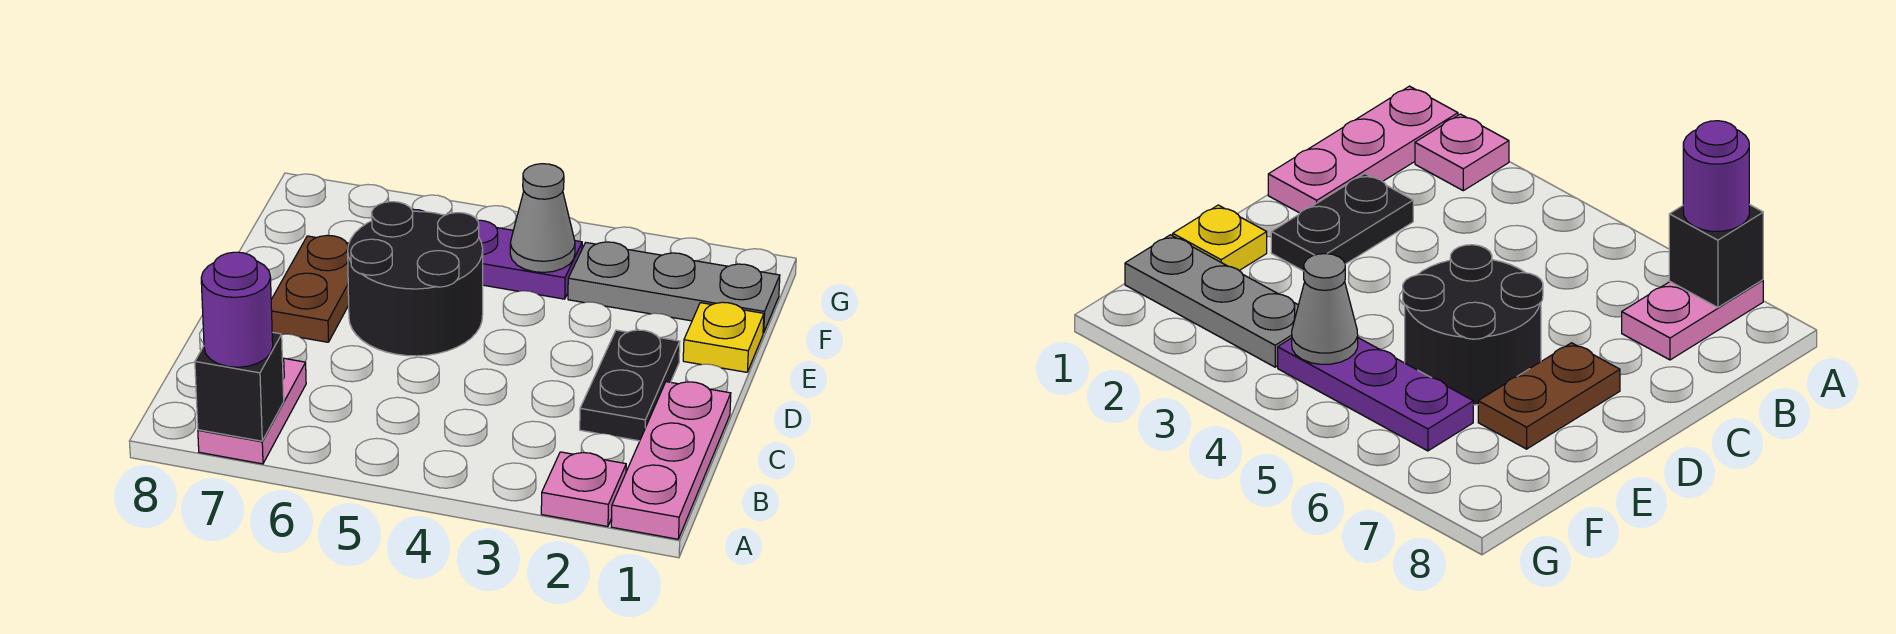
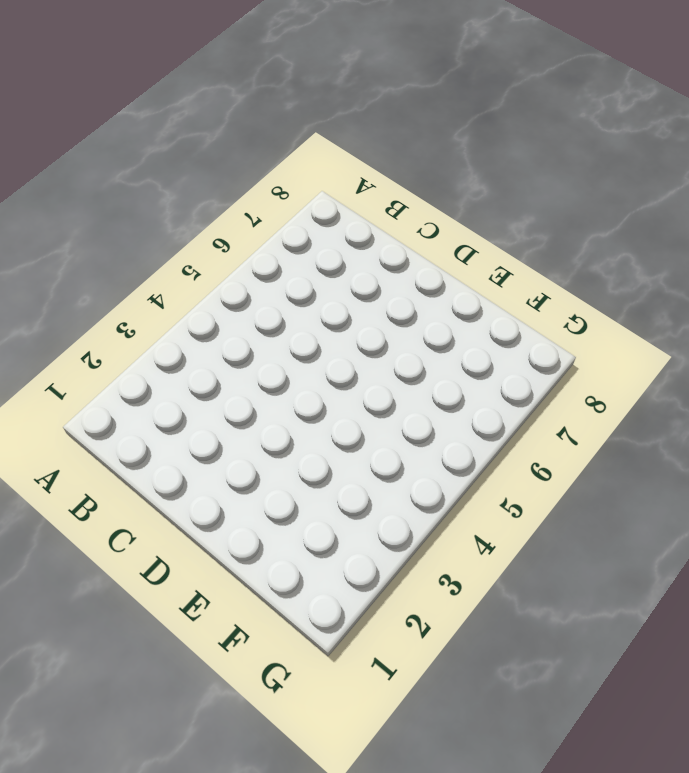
none -> pink 1x3 plate [611,382,731,539]
none -> pink 1x1 plate [541,452,626,527]
none -> pink 1x2 plate [198,358,306,464]

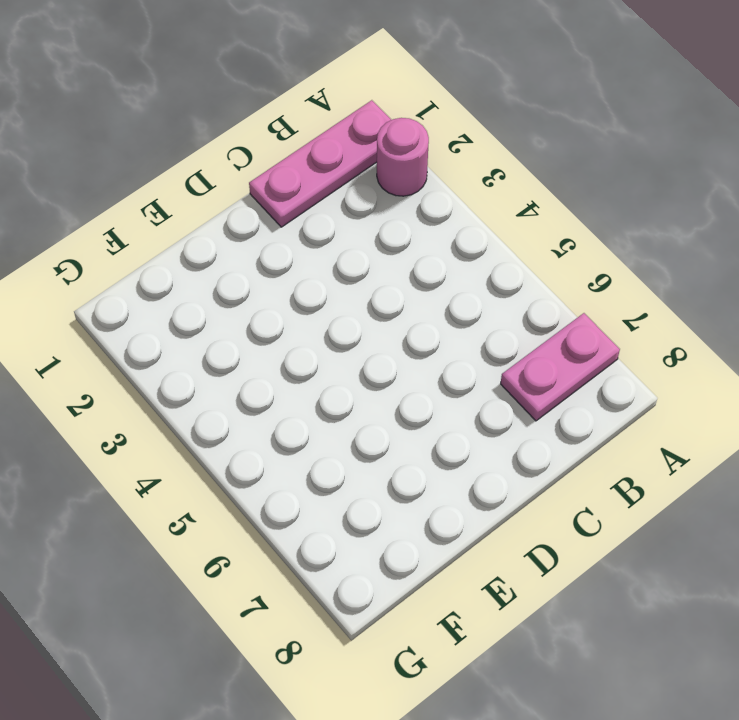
pink 1x1 round brick [377,118,429,196] -> pink 1x1 plate [541,452,626,527]
none -> black 1x2 plate [580,330,680,441]
none -> black 2x2 round brick [348,202,483,356]
none -> brown 1x2 plate [271,236,349,342]

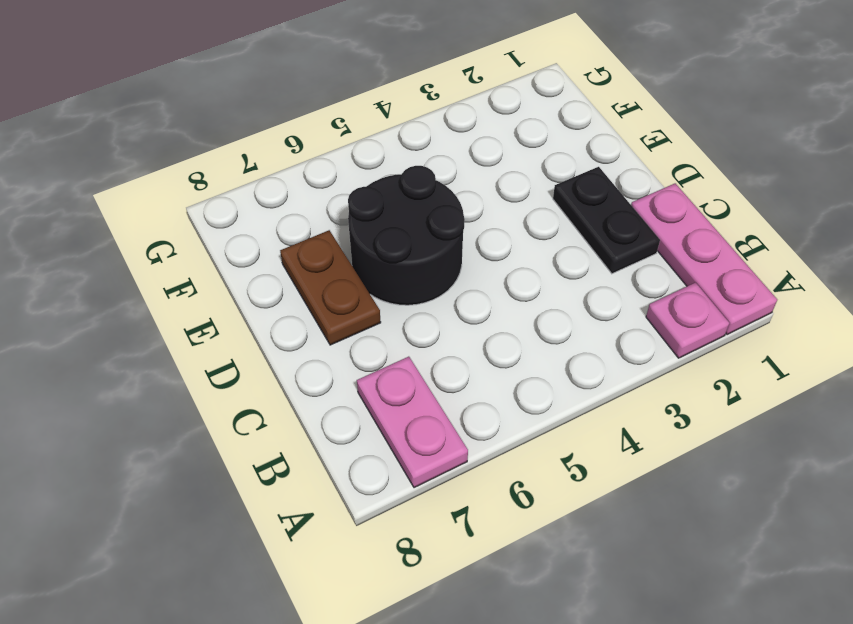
none -> yellow 1x1 plate [683,302,764,372]
none -> grey 1x3 plate [568,242,780,333]
none -> purple 1x3 plate [412,209,582,299]

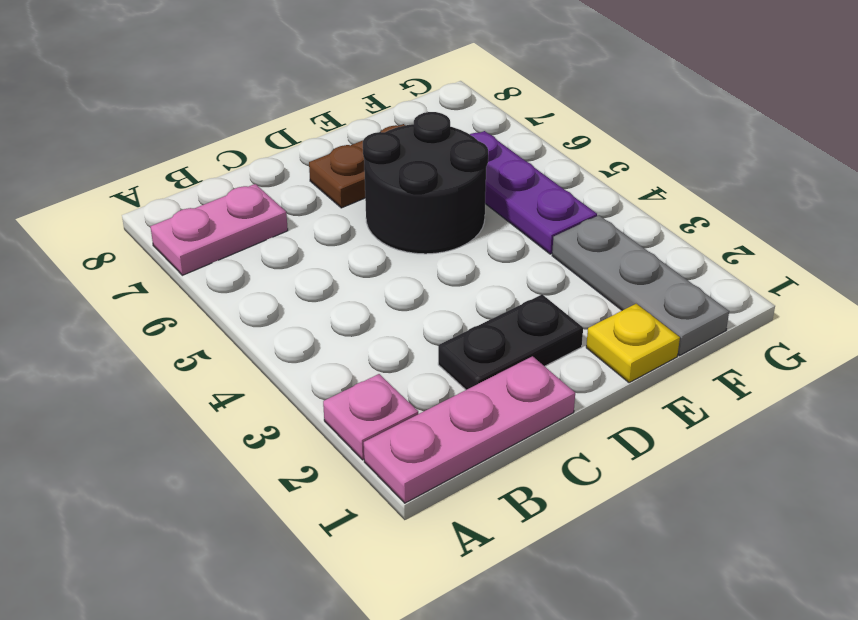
none -> black 1x1 brick [195,332,284,441]
none -> grey 1x1 cone [510,164,575,272]
none -> purple 1x1 round brick [201,252,273,367]

